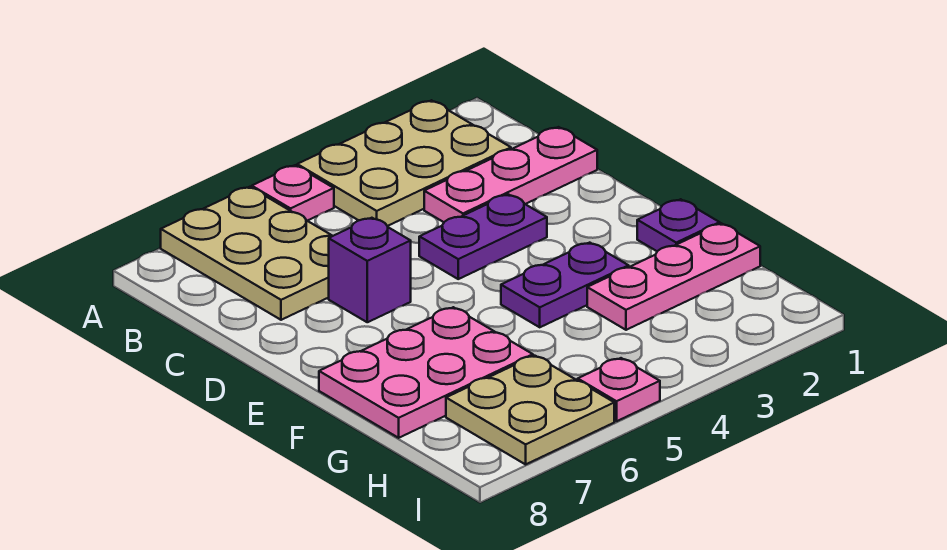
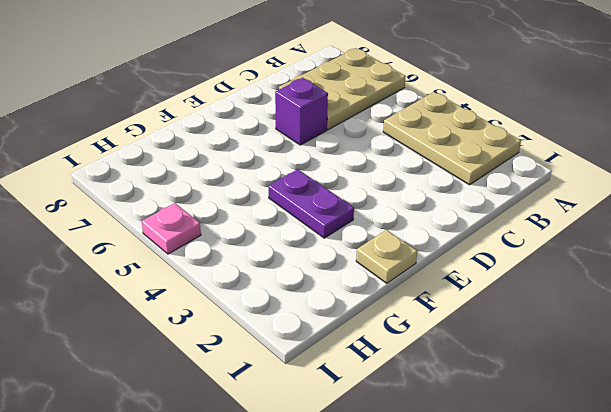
tan 1x1 plate [356,230,417,283] -> purple 1x1 plate [637,199,720,251]
none -> pink 1x1 plate [252,165,334,221]
none -> pink 1x3 plate [424,127,597,222]
none -> purple 1x2 plate [419,194,547,279]

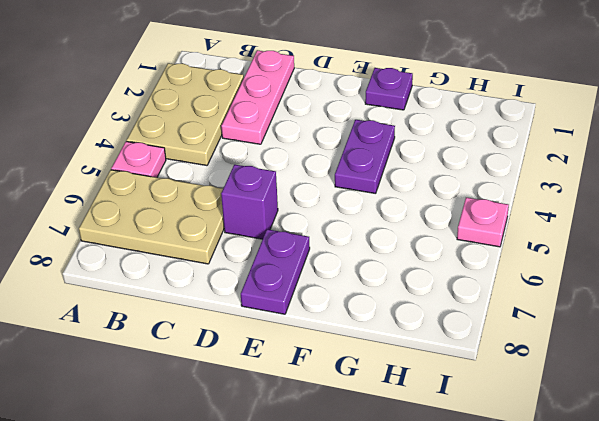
purple 1x2 plate [241,229,310,314] -> purple 1x2 plate moved to [419,194,547,279]
none -> pink 2x3 plate [319,307,533,438]
none -> pink 1x3 plate [587,223,760,330]
none -> tan 2x2 plate [446,356,614,464]

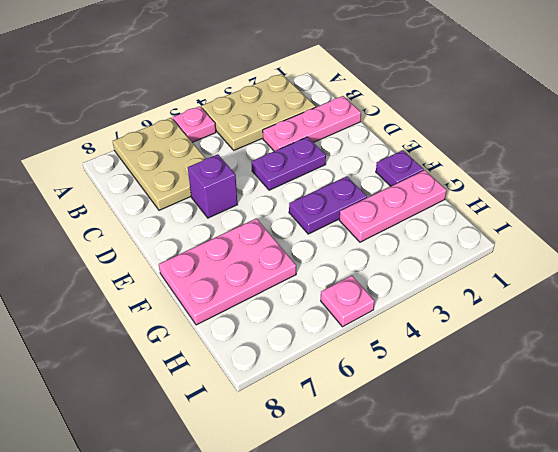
none -> tan 2x2 plate [446,356,614,464]

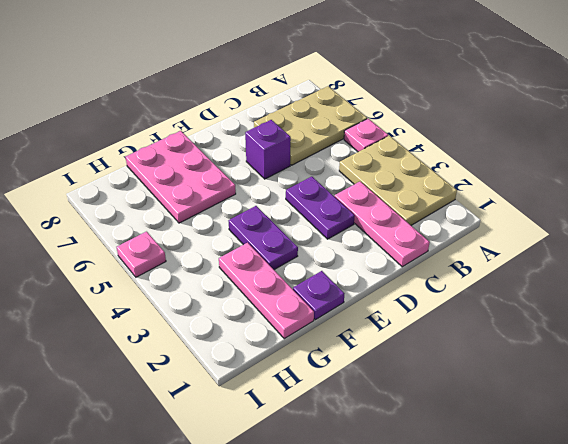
none -> tan 2x2 plate [446,356,614,464]

